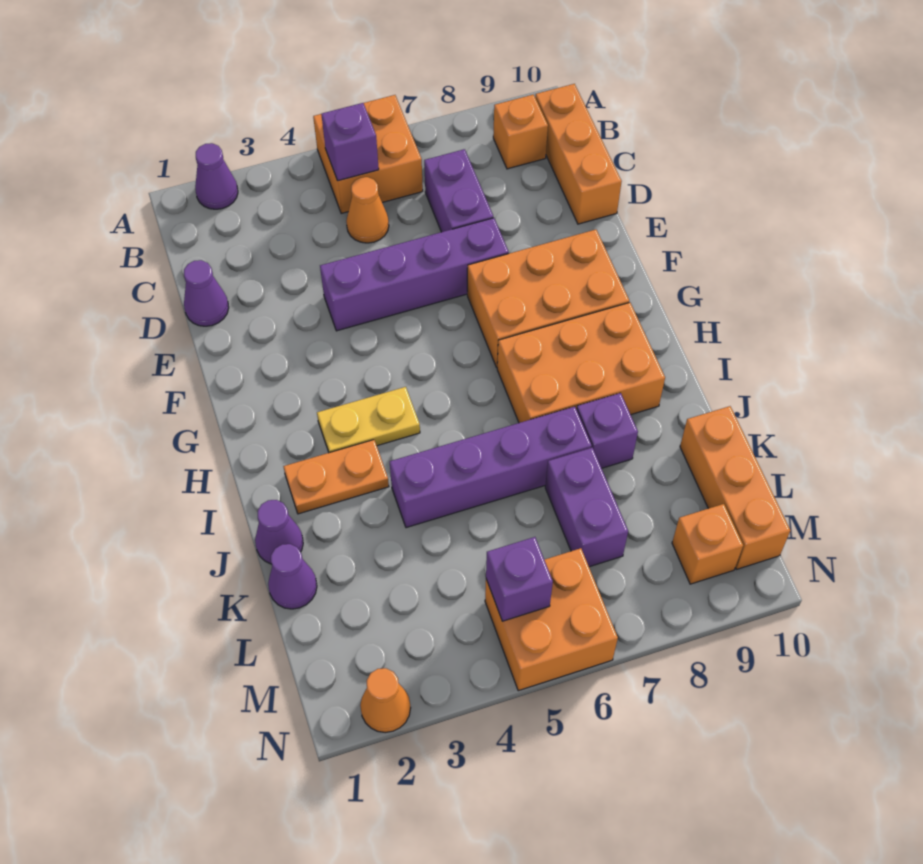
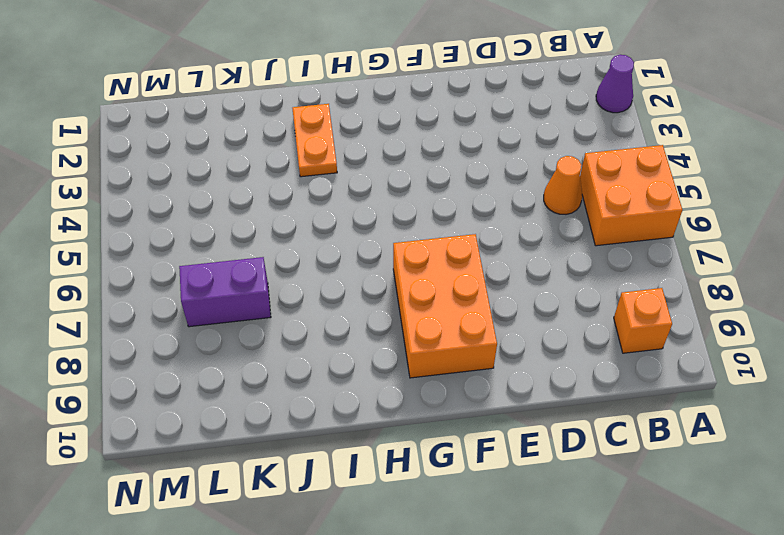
none -> orange 1x3 brick [535,84,622,224]
none -> purple 1x2 brick [424,149,493,232]
none -> purple 1x1 cone [184,260,229,326]

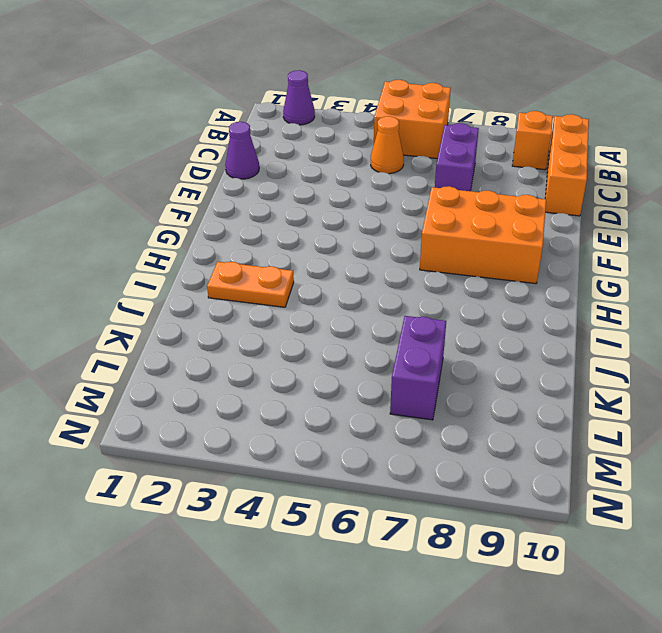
none -> purple 1x4 brick [320,218,509,331]
none -> yellow 1x2 plate [317,387,420,453]
none -> orange 2x3 brick [497,303,665,423]

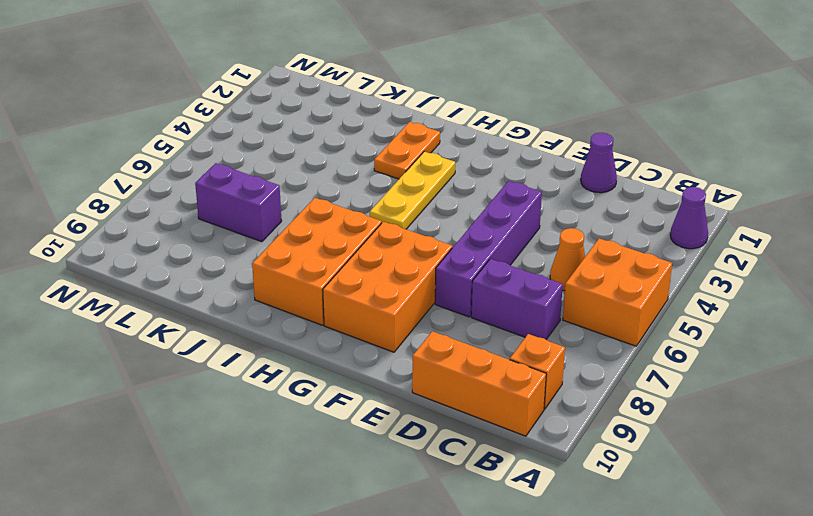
yellow 1x3 plate [370,152,455,229] -> yellow 1x2 plate [317,387,420,453]
none -> purple 1x1 cone [255,500,303,564]
none -> purple 1x4 brick [390,407,592,528]
none -> purple 1x1 brick [577,393,638,468]

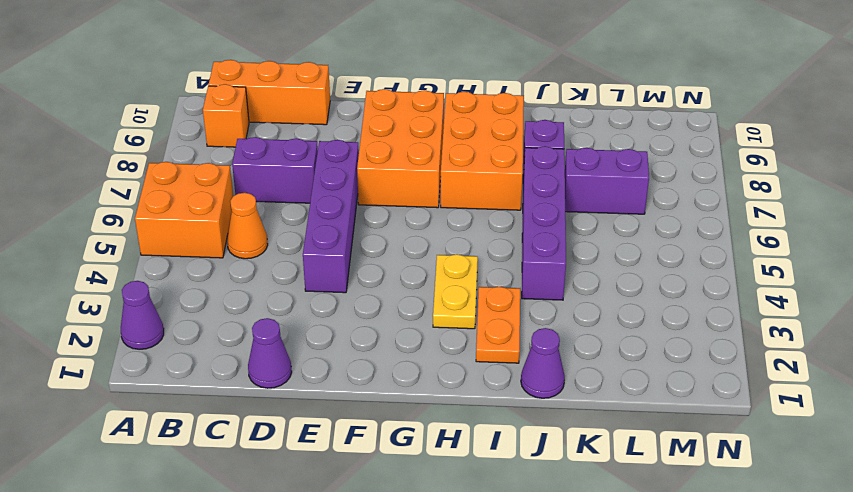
none -> purple 1x1 cone [268,544,317,609]
none -> orange 1x3 brick [680,406,790,569]
none -> orange 2x2 brick [485,548,618,691]

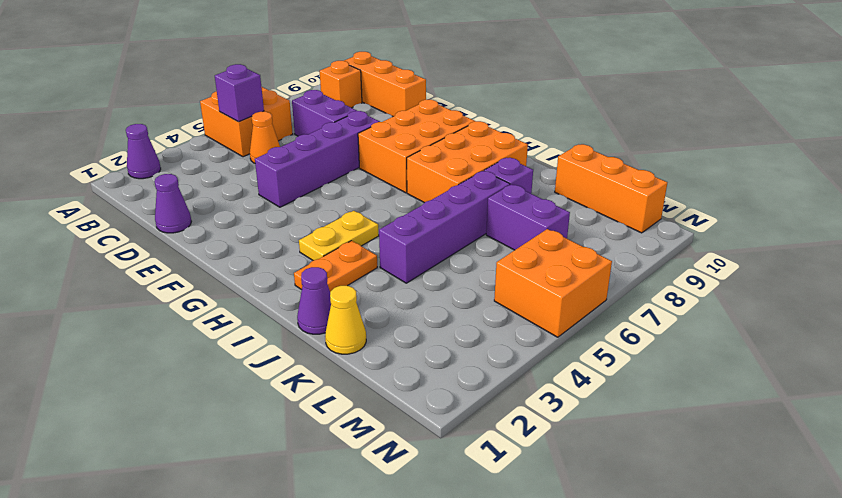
yellow 1x1 cone [325,286,366,354] -> purple 1x1 cone [268,544,317,609]
none -> orange 1x1 brick [672,504,743,584]
none -> orange 1x1 cone [360,668,411,733]
none -> purple 1x1 brick [486,537,553,621]

